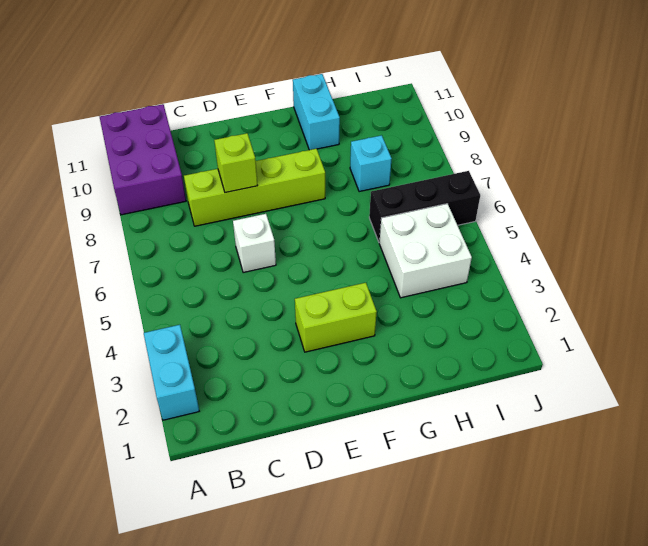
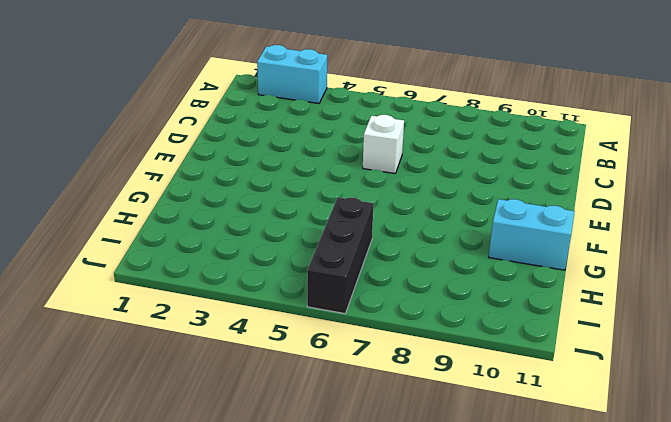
none -> purple 2x3 brick [100,104,186,215]
none -> lime 1x4 brick [184,149,325,226]

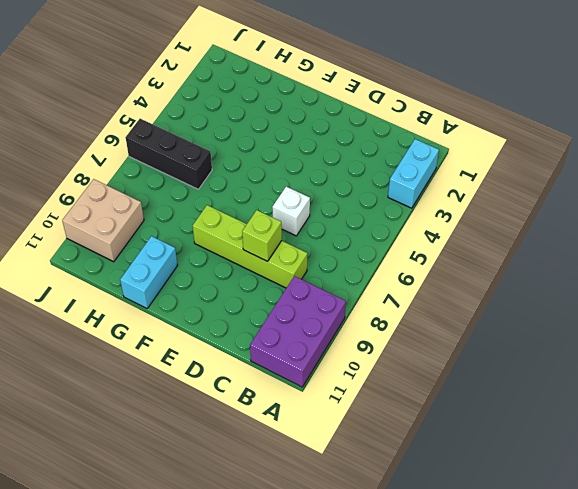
tan 2x2 brick [62,179,144,262] -> none
none -> lime 1x2 brick [295,283,377,352]
none -> white 2x2 brick [379,204,472,298]

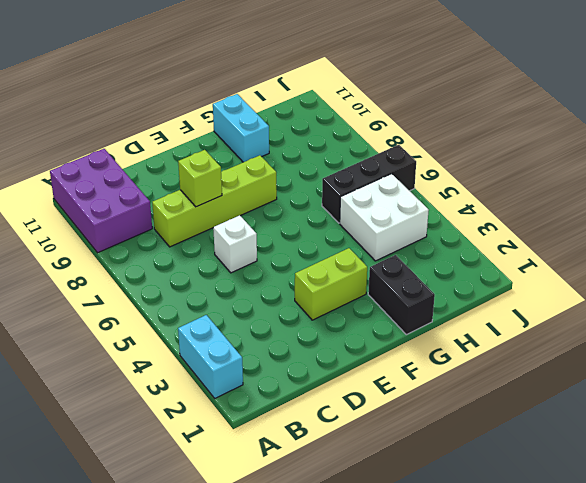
black 1x2 brick [368,255,435,335] -> none
none -> cyan 1x1 brick [350,135,392,192]

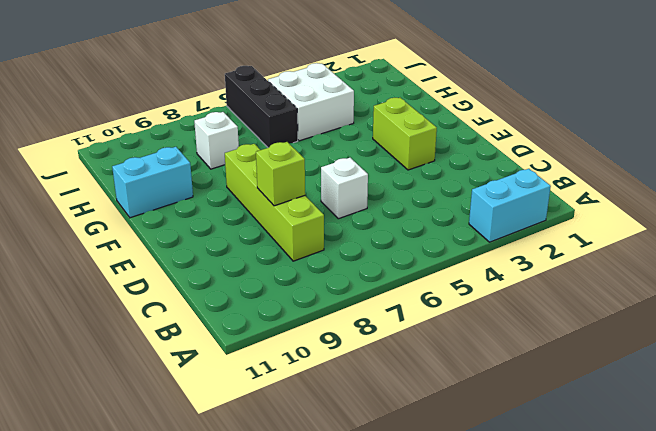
white 1x1 brick [194,112,239,169] -> cyan 1x1 brick [350,135,392,192]
none -> purple 2x3 brick [100,104,186,215]

